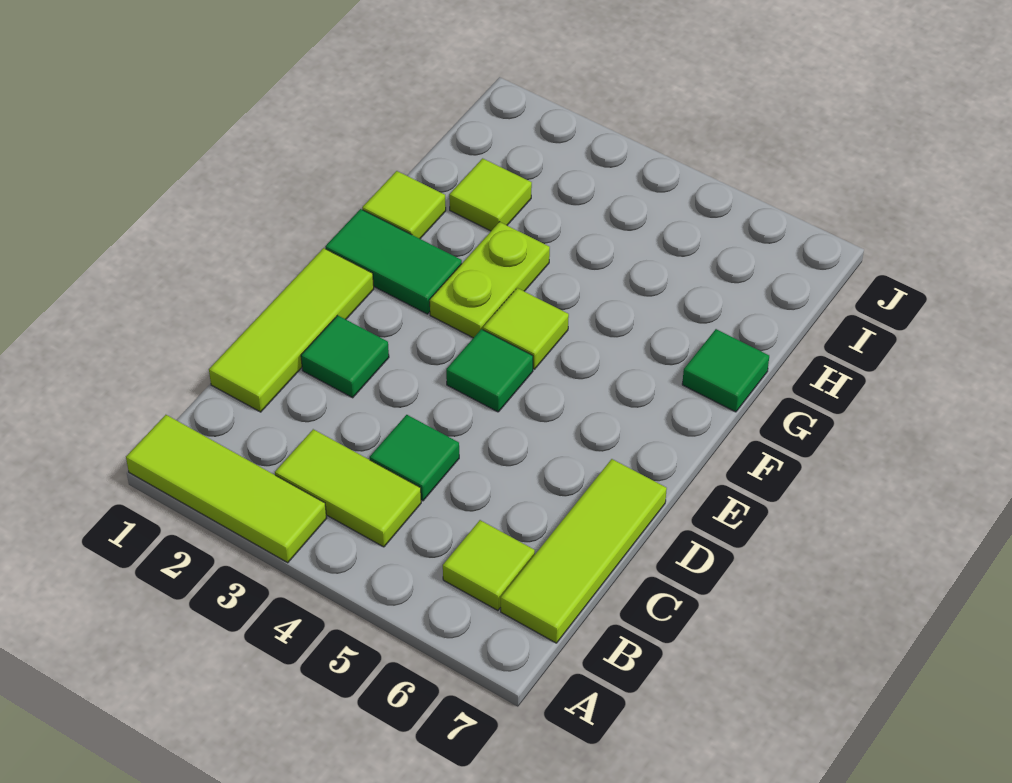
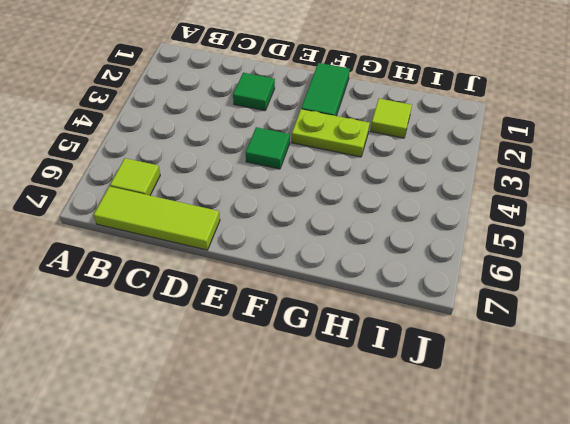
none -> lime 1x3 tile [126,415,327,563]
none -> lime 1x2 tile [275,429,421,547]
none -> lime 1x3 tile [209,248,374,412]

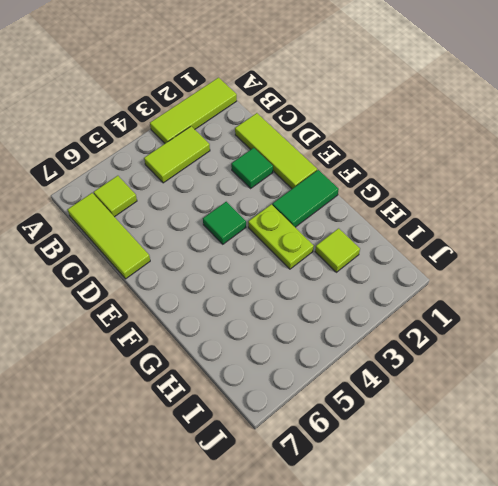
none -> green 1x1 tile [370,415,459,501]
none -> lime 1x1 tile [483,288,569,369]
none -> lime 1x1 tile [362,171,446,239]

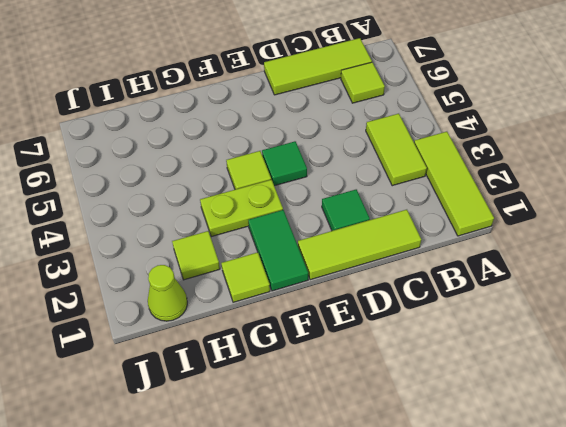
lime 1x1 cone [148,265,187,321] -> none
none -> green 1x1 tile [370,415,459,501]
none -> green 1x1 tile [682,329,769,412]

